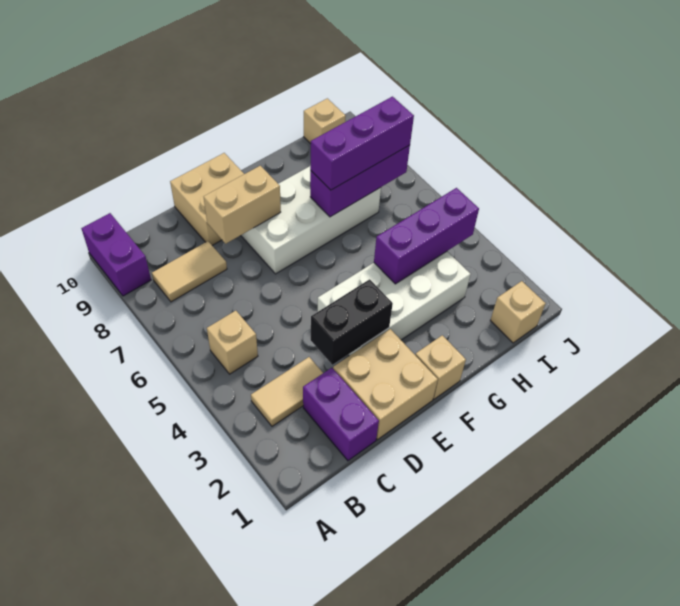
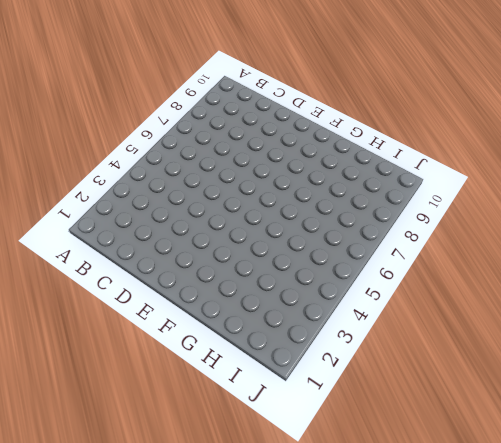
none -> purple 1x2 brick [81,213,151,296]
none -> tan 1x2 tile [251,357,323,426]
none -> tan 1x1 brick [207,311,258,374]

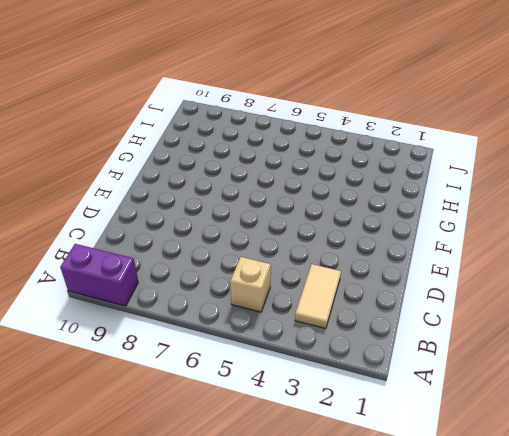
none -> tan 1x2 tile [152,241,227,302]
none -> purple 1x2 brick [303,368,379,461]
none -> tan 2x2 brick [333,329,438,440]

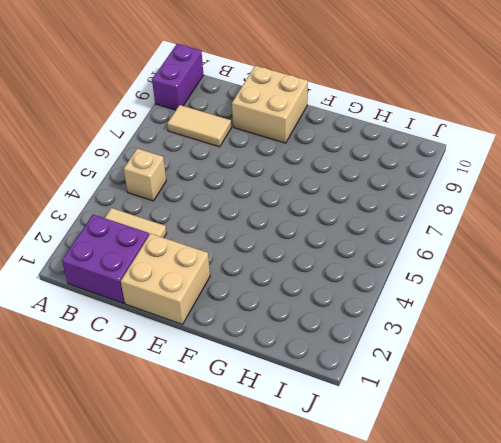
purple 2x2 brick [62,214,149,303] -> purple 1x2 brick [303,368,379,461]
none -> white 2x4 brick [318,251,471,356]
none -> white 2x4 brick [241,166,381,274]
none -> tan 1x1 brick [415,335,466,399]

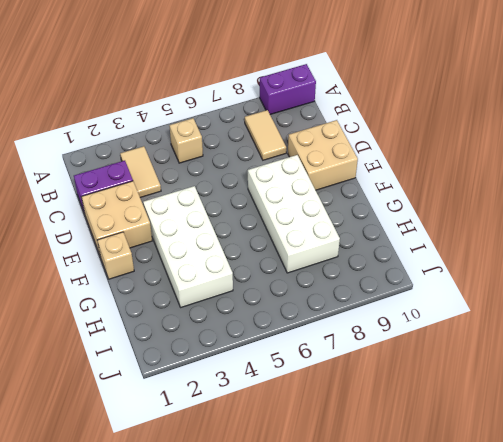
none -> tan 1x1 brick [490,281,546,343]
none -> tan 1x1 brick [304,98,346,144]
none -> black 1x2 brick [311,279,393,365]

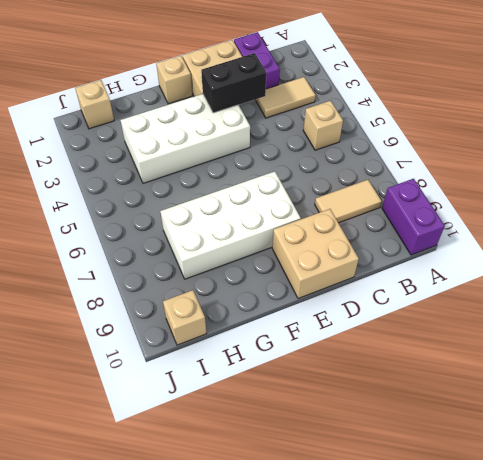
none -> tan 1x2 brick [204,166,281,244]
none -> purple 1x3 brick [374,188,479,284]
none -> purple 1x3 brick [310,145,410,217]

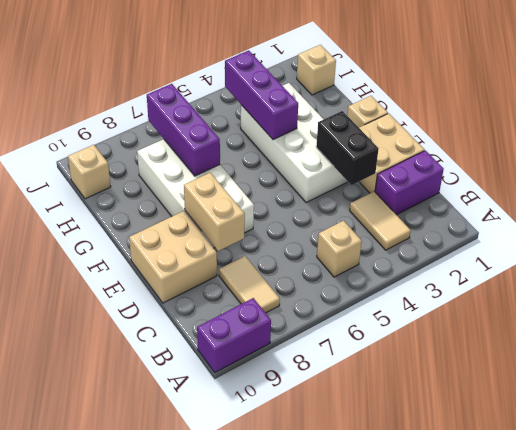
none -> purple 1x3 brick [310,97,414,190]

